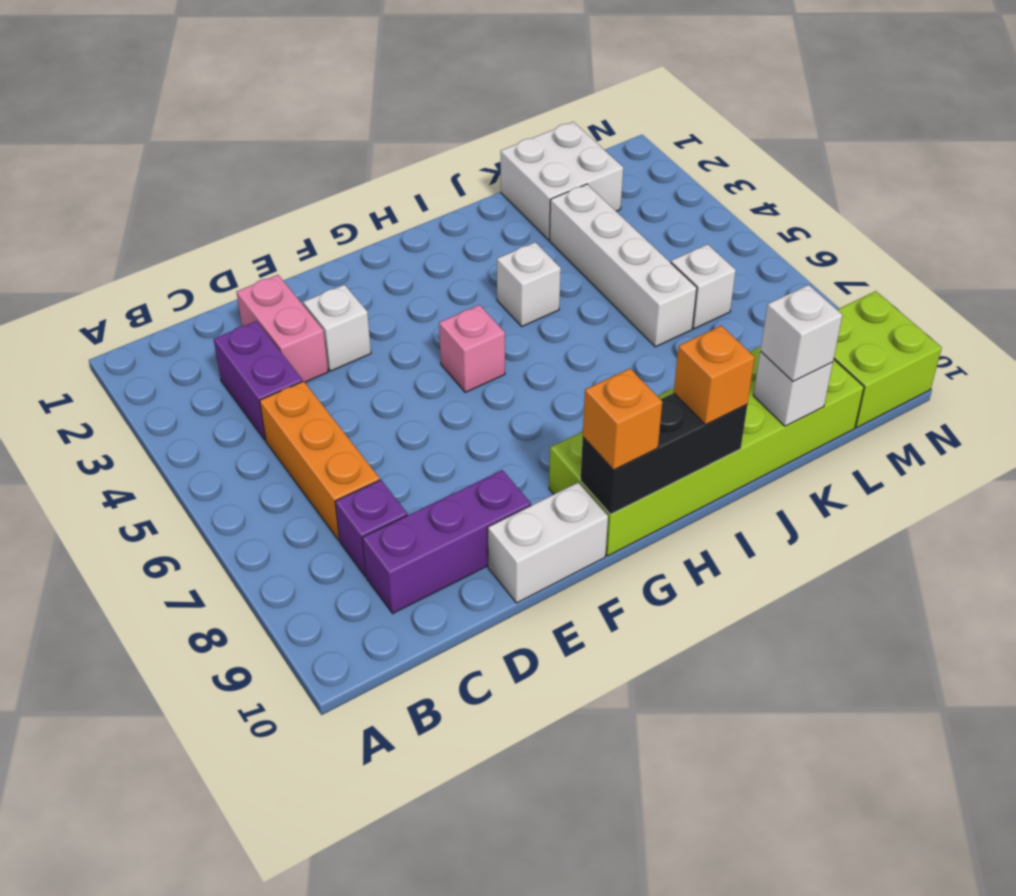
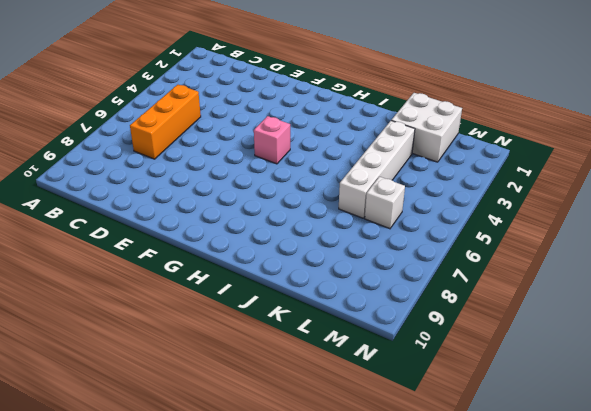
none -> purple 1x2 brick [214,321,303,441]
none -> purple 1x1 brick [335,480,407,576]
none -> purple 1x3 brick [362,470,531,614]

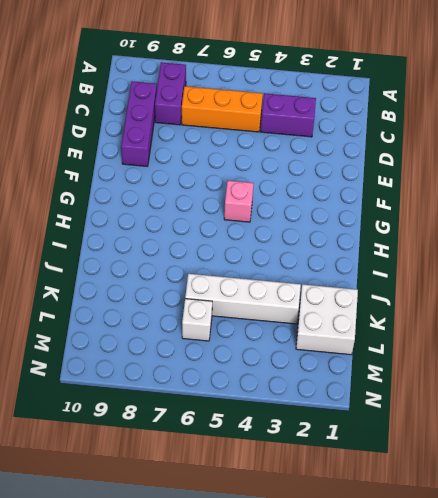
purple 1x2 brick [155,62,186,125] -> purple 1x1 brick [335,480,407,576]
none -> pink 1x2 brick [237,275,328,382]
none -> white 1x1 brick [303,285,371,371]
none -> white 1x2 brick [488,483,608,603]

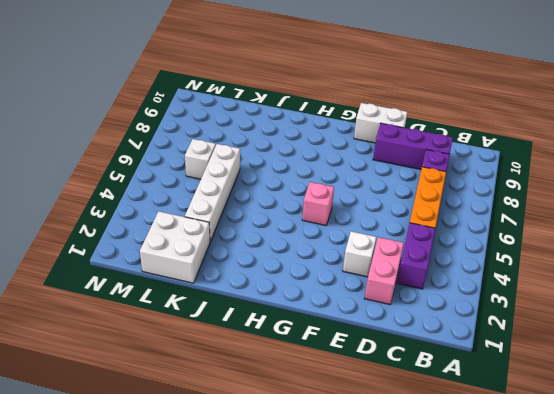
none -> lime 2x6 brick [549,346,864,556]
none -> white 1x1 brick [497,242,561,326]
none -> lime 2x2 brick [834,291,942,428]

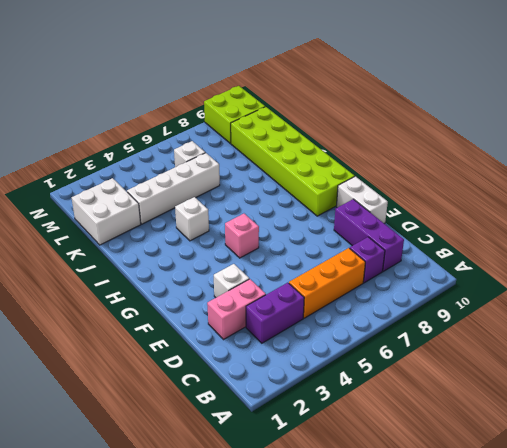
none -> black 1x3 brick [581,393,747,514]
none -> white 1x1 brick [753,352,833,426]
none -> orange 1x1 brick [583,369,662,470]

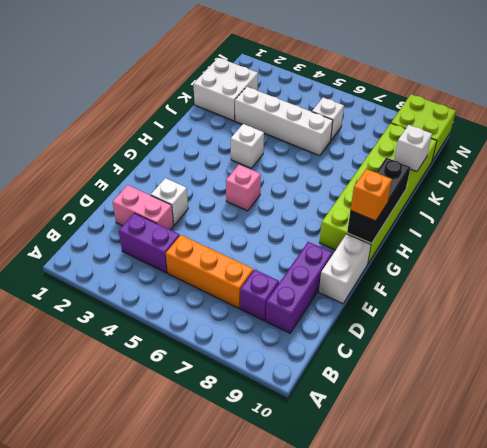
none -> orange 1x1 brick [674,326,755,425]
none -> white 1x1 brick [760,285,842,382]

